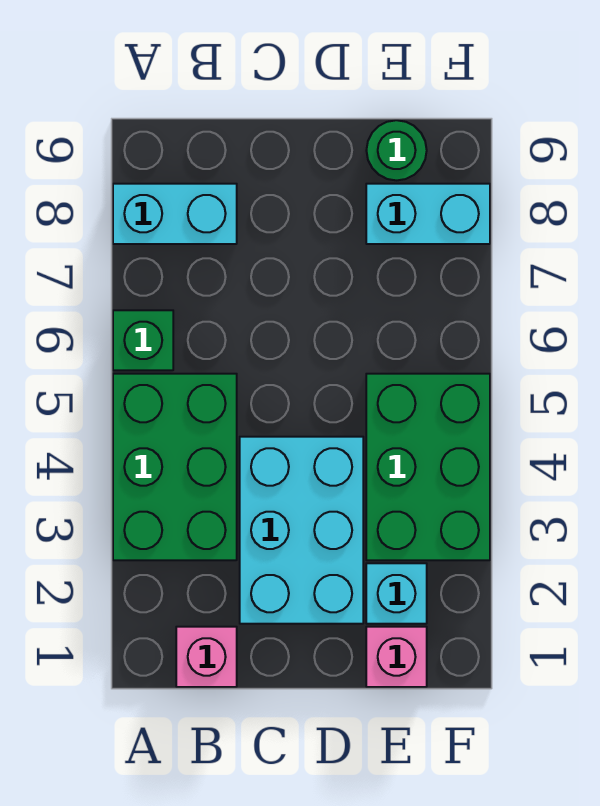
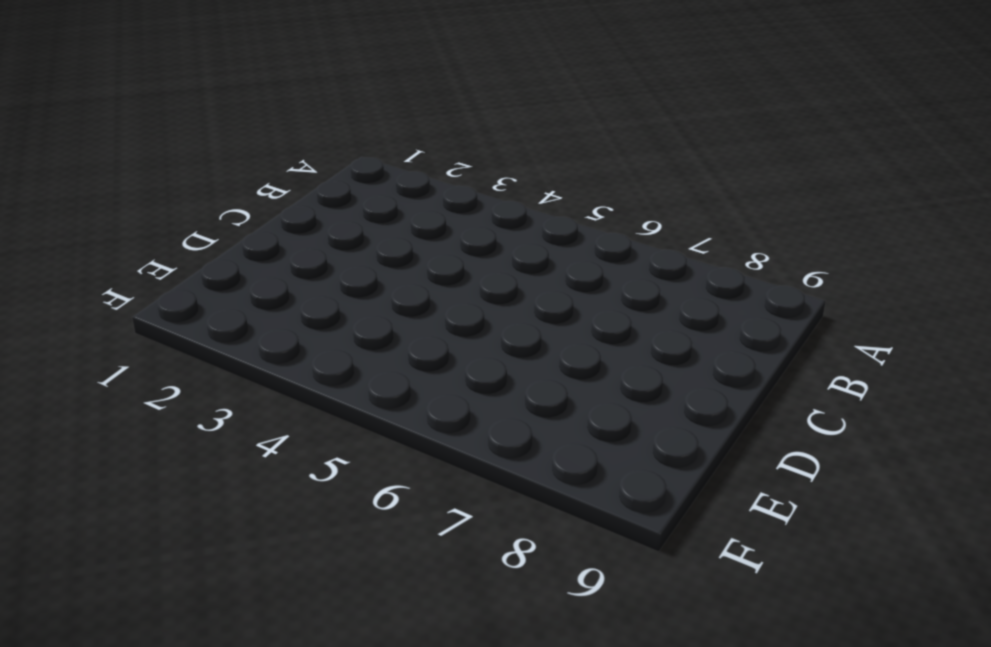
none -> green 2x3 brick [113,374,237,560]
none -> green 1x1 brick [113,310,173,370]

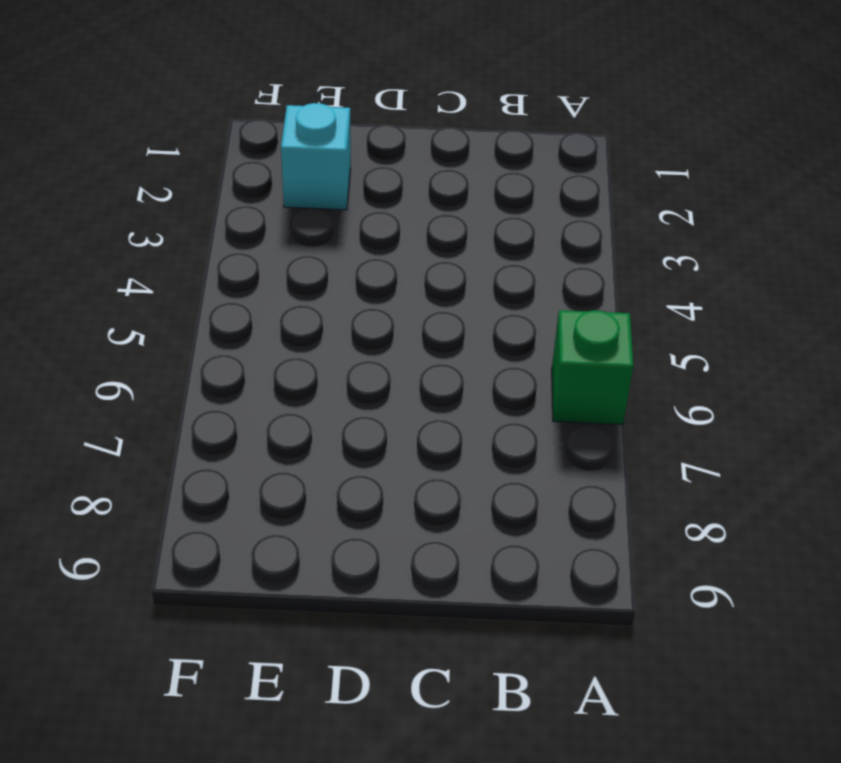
none -> green 2x3 brick [113,374,237,560]
none -> cyan 1x2 brick [113,184,237,244]

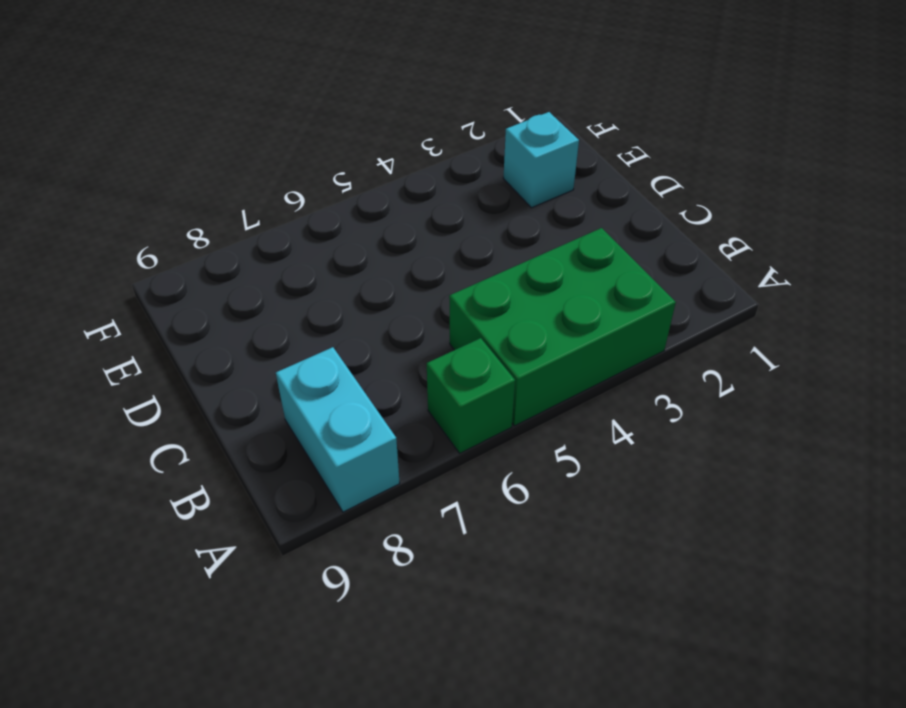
none -> pink 1x1 brick [176,627,237,687]
none -> cyan 2x3 brick [240,437,363,624]

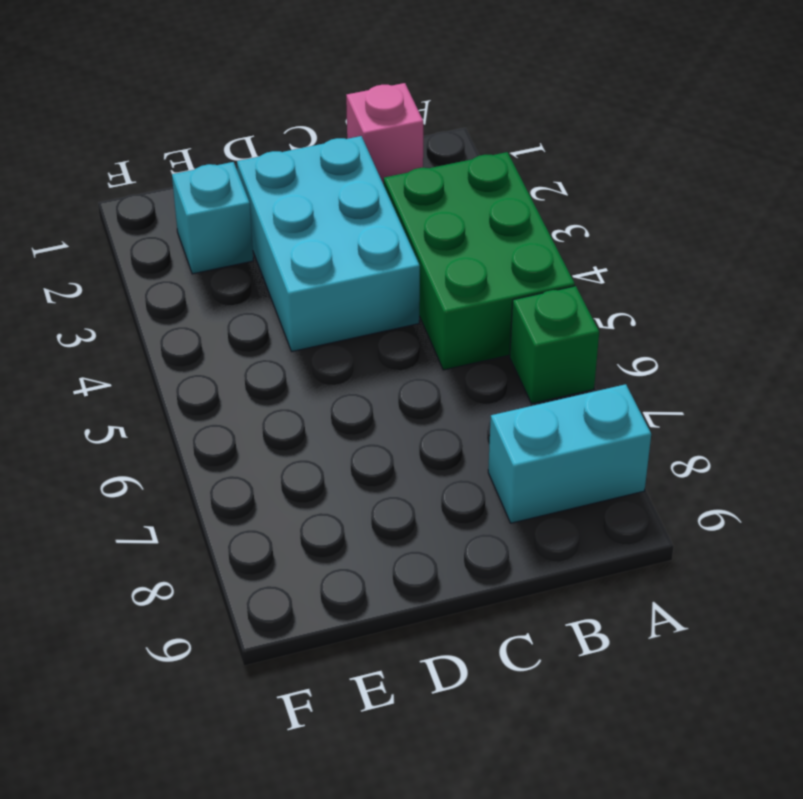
none -> pink 1x1 brick [366,627,427,687]
none -> green 2x3 brick [366,374,490,560]

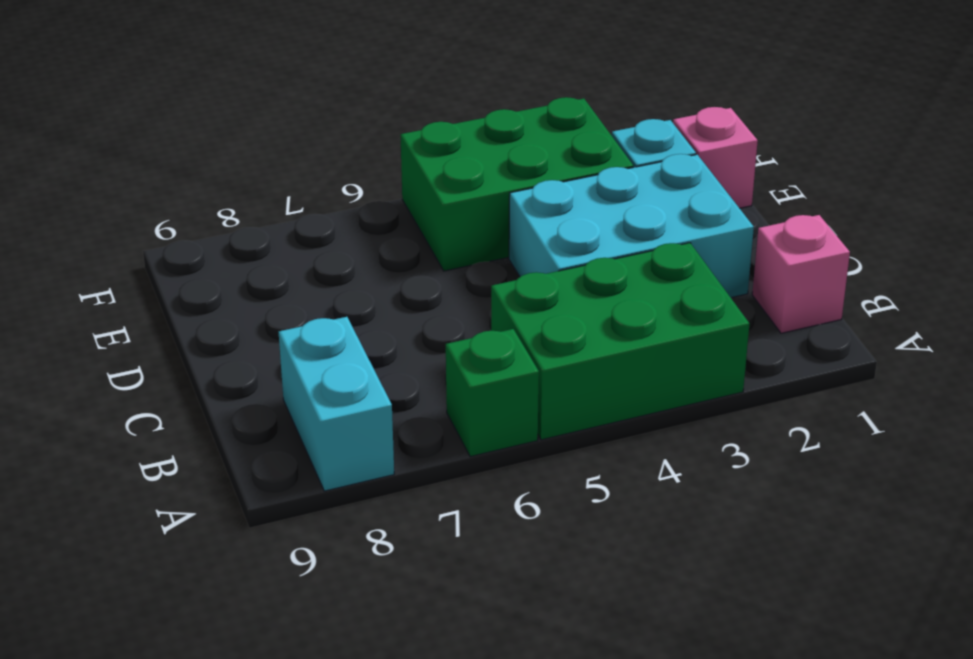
none -> cyan 1x2 brick [366,184,490,244]
none -> green 1x1 round brick [366,120,427,180]

